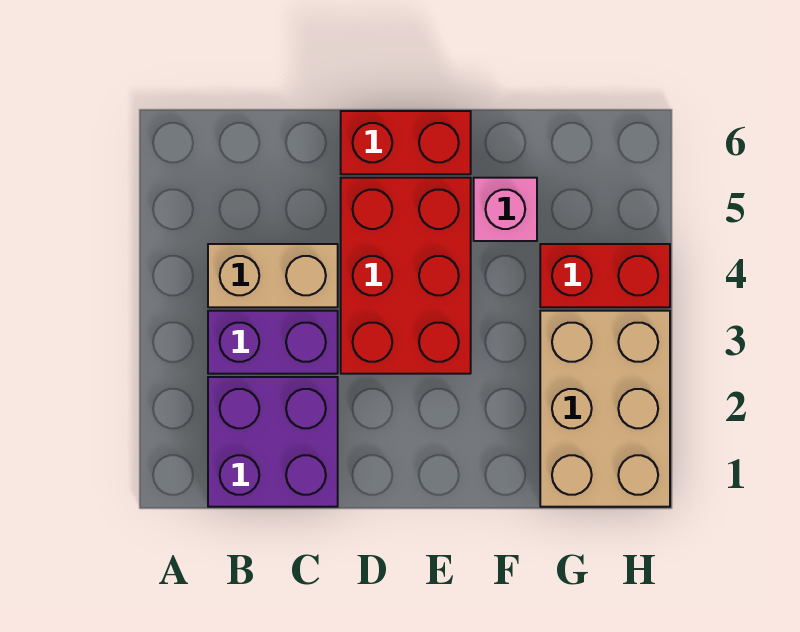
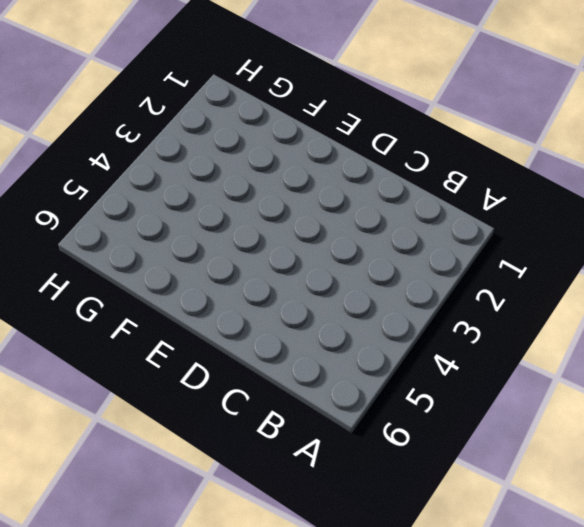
none -> purple 2x2 brick [208,377,338,507]
none -> purple 1x2 brick [208,311,338,374]

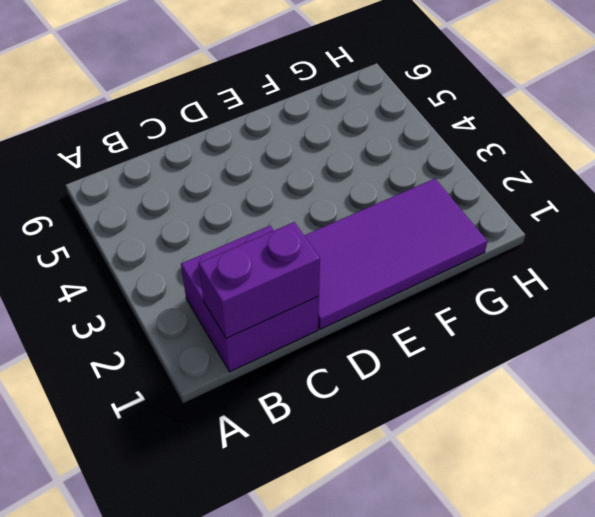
purple 1x2 brick [199,222,320,338] -> purple 1x2 brick moved to [208,311,338,374]
purple 2x4 tile [304,179,487,329] -> tan 2x3 brick [540,311,670,507]
none -> tan 1x2 brick [208,244,338,307]
none -> red 2x3 brick [341,178,471,374]

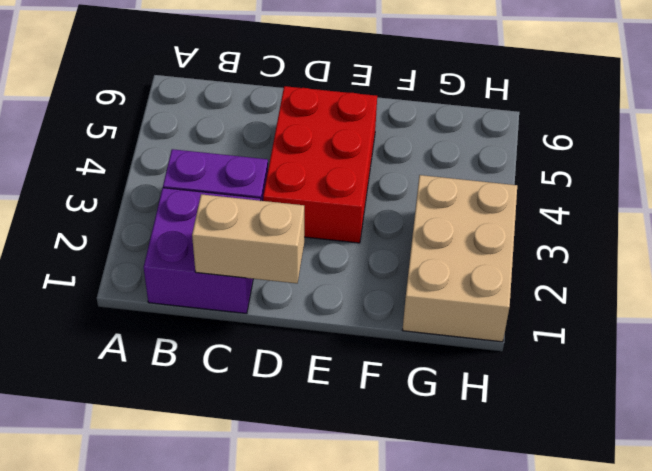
tan 1x2 brick [192,194,304,283] -> tan 1x2 brick moved to [208,244,338,307]
none -> red 1x2 brick [341,111,471,174]
none -> pink 1x1 brick [474,178,537,241]

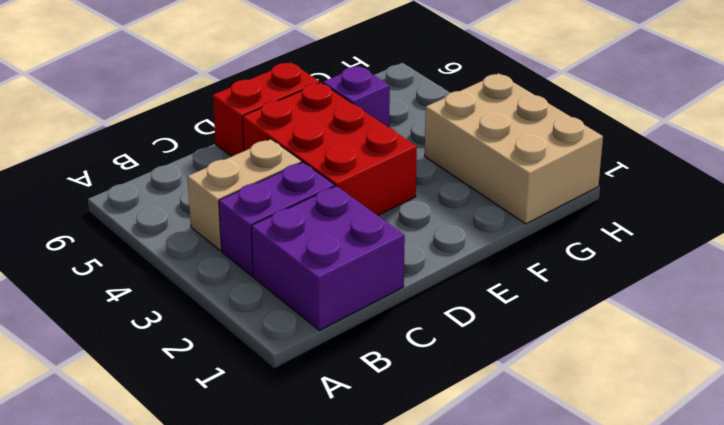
purple 1x1 brick [323,66,390,127] -> pink 1x1 brick [474,178,537,241]
none -> red 1x2 brick [540,244,670,307]

